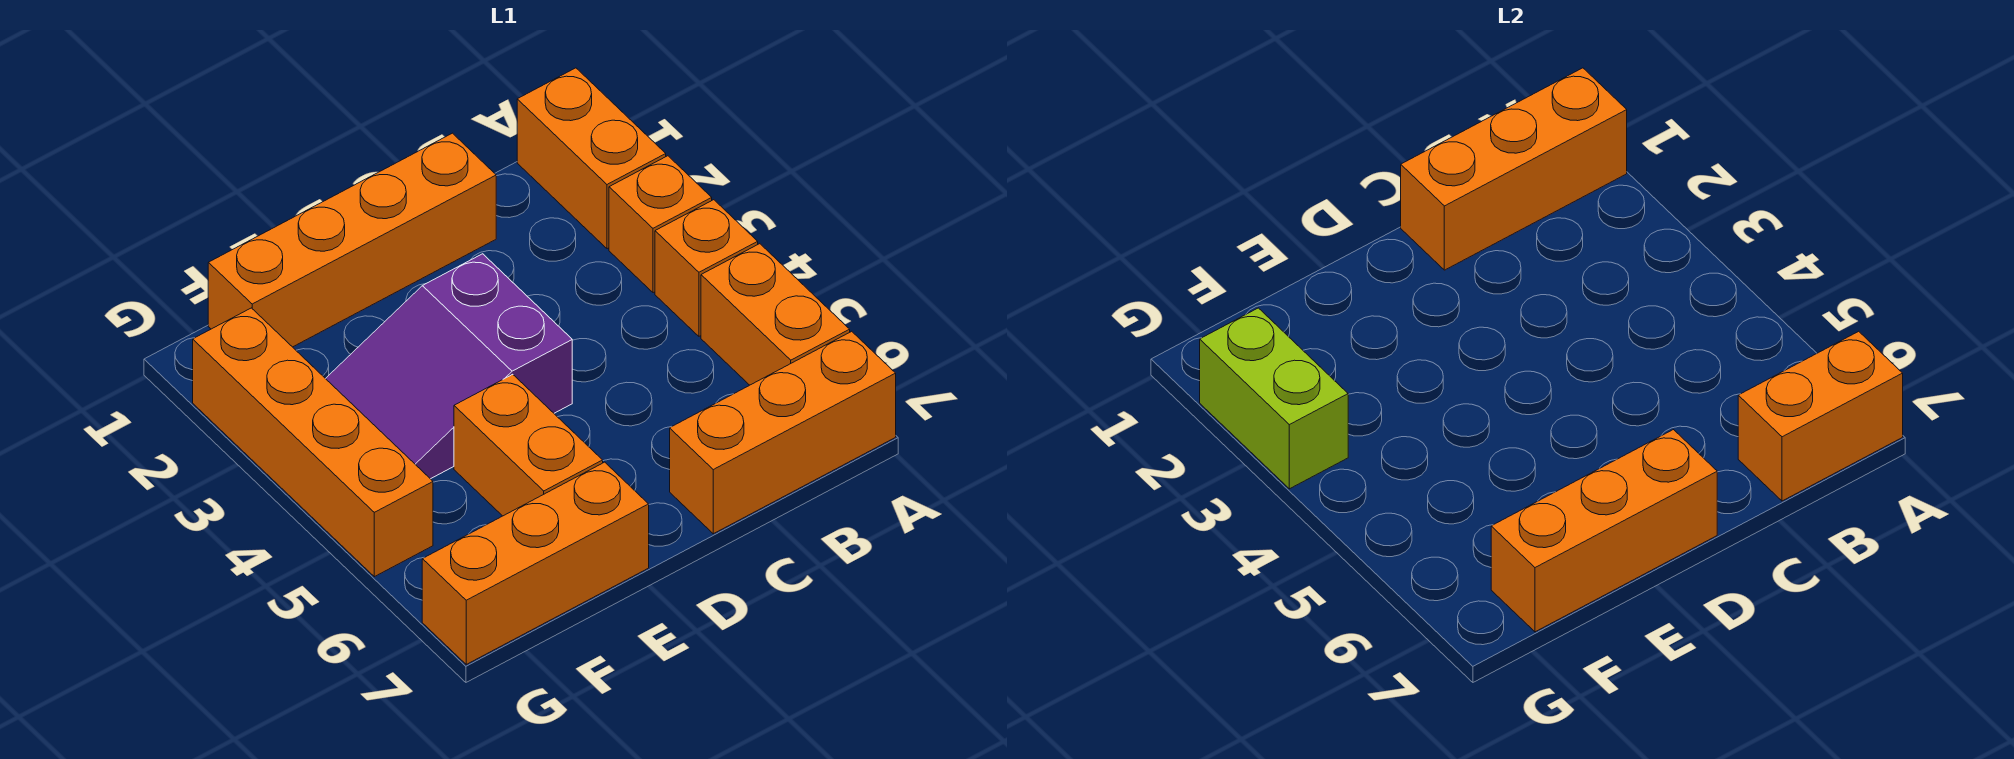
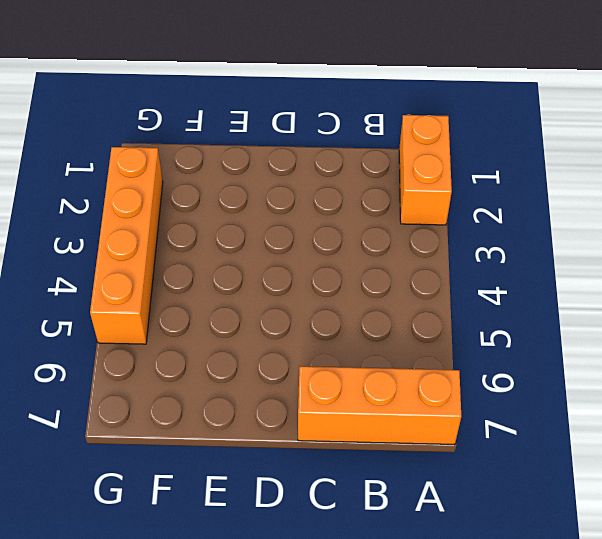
none -> orange 1x1 brick [609,156,712,293]
none -> orange 1x1 brick [655,200,758,336]
none -> orange 1x2 brick [701,244,850,385]

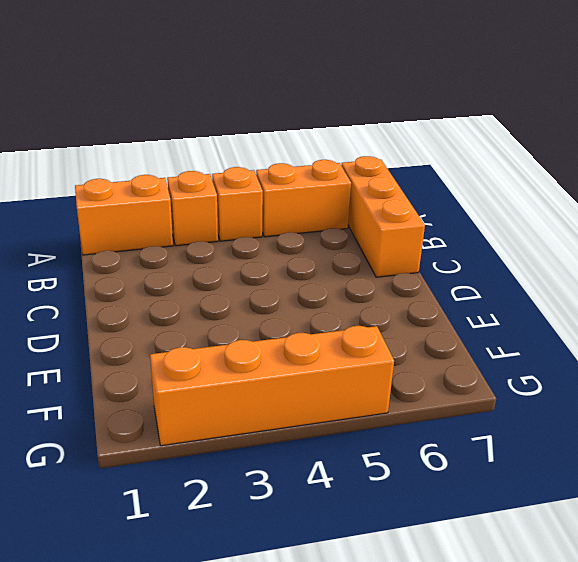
none -> orange 1x4 brick [208,133,496,347]
none -> purple 2x3 slope [326,254,572,479]
none -> orange 1x2 brick [454,374,603,516]

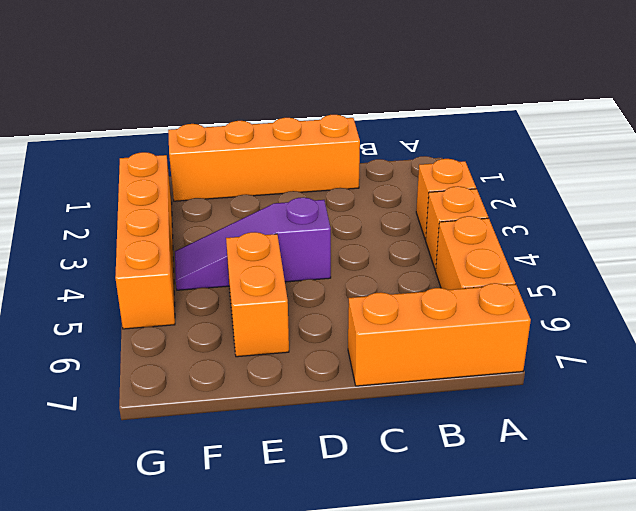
purple 1x3 slope [175,197,331,290] -> purple 2x3 slope [326,254,572,479]
none -> orange 1x2 brick [517,68,666,249]
none -> orange 1x3 brick [422,462,649,664]
none -> orange 1x3 brick [1401,68,1627,270]

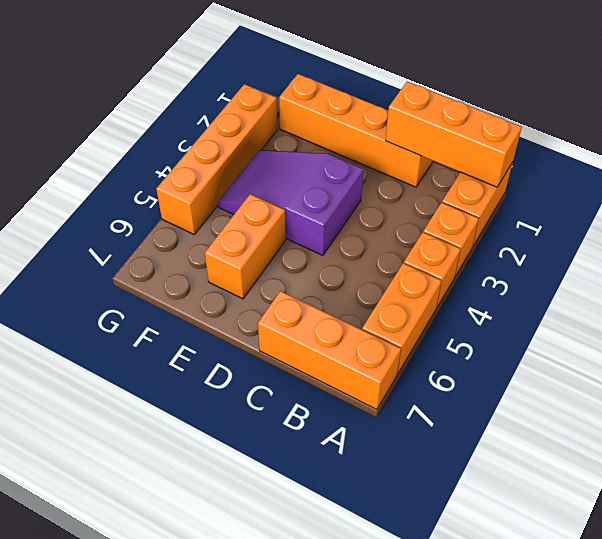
none -> orange 1x3 brick [422,462,649,664]
none -> orange 1x2 brick [1738,331,1903,501]
none -> orange 1x3 brick [1491,430,1717,632]

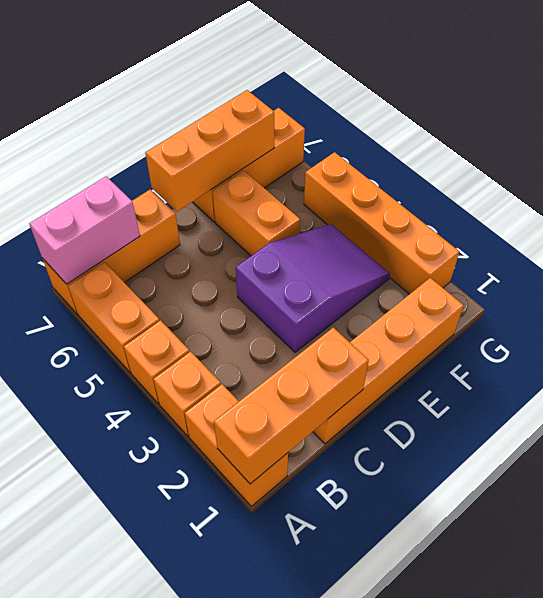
pink 1x2 brick [29,176,140,284] -> orange 1x2 brick [1738,331,1903,501]
none -> lime 1x2 brick [1200,308,1348,489]

